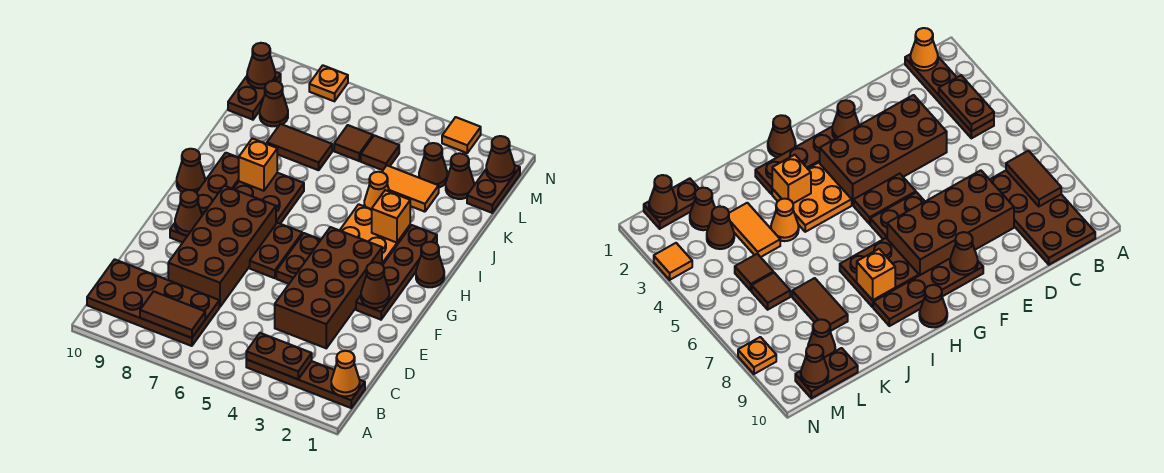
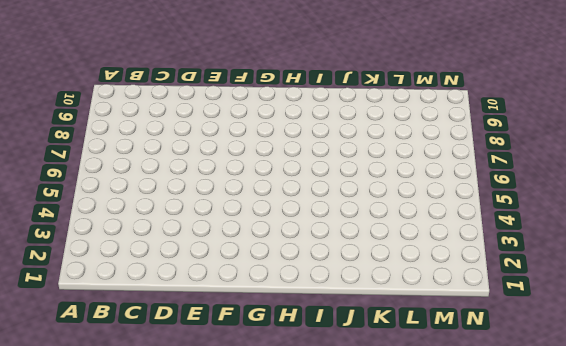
none -> brown 1x4 plate [246,360,365,408]
none -> brown 2x4 plate [87,259,219,346]
none -> brown 2x4 brick [275,227,382,348]
none -> brown 2x4 brick [168,186,276,307]

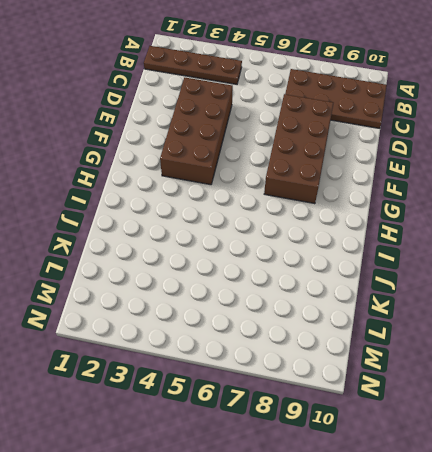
none -> brown 1x4 plate [356,225,437,320]
none -> brown 1x2 plate [276,233,321,284]
none -> brown 1x2 plate [250,223,302,278]
none -> brown 1x4 plate [170,153,239,242]

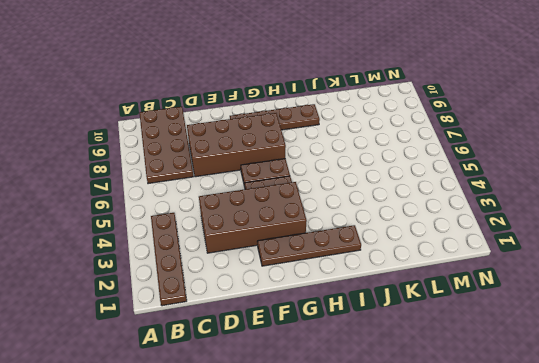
none -> brown 1x1 cone [416,242,444,287]
none -> orange 2x2 plate [339,204,410,265]
none -> brown 2x2 plate [234,173,304,224]
none -> brown 1x1 cone [177,149,205,193]

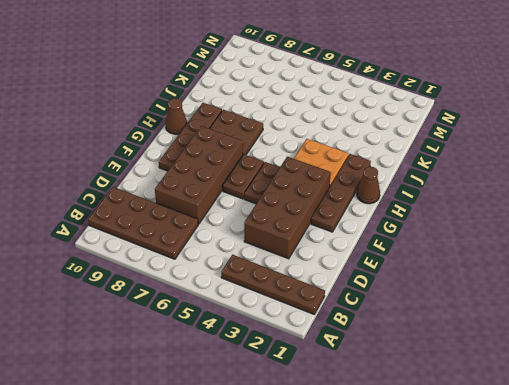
none -> orange 1x1 cone [364,172,390,209]
none -> orange 1x2 tile [382,166,439,212]
none -> brown 1x2 tile [267,124,332,170]
none -> brown 1x2 plate [467,165,520,213]

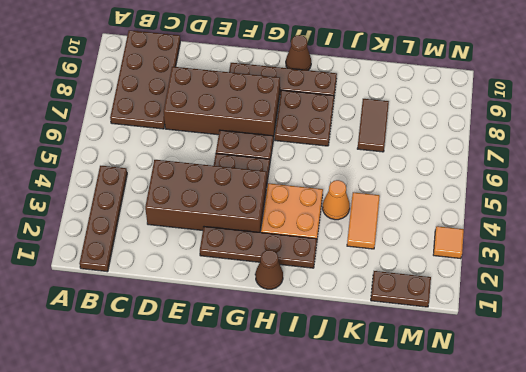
none -> brown 1x1 cone [446,153,474,199]
none -> brown 1x1 cone [419,143,447,188]
none -> brown 1x1 tile [361,135,399,170]
none -> brown 1x1 tile [334,125,373,161]

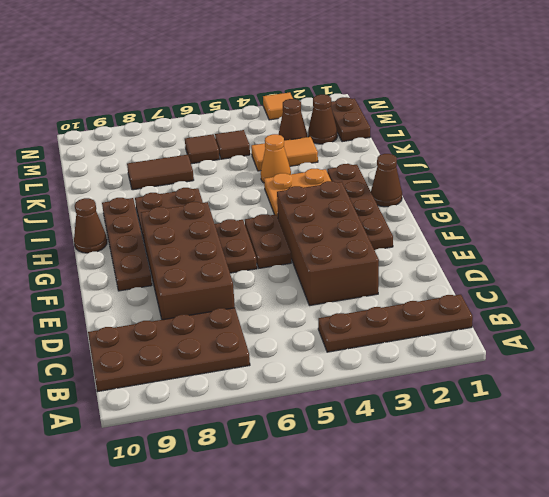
none -> brown 1x1 cone [260,81,288,126]
none -> brown 1x2 plate [228,72,281,120]
none -> orange 1x1 plate [309,65,348,101]
none -> orange 1x1 cone [331,351,360,396]

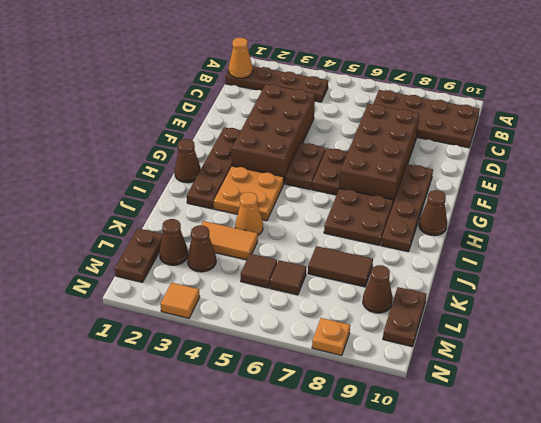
none -> brown 1x2 plate [246,333,312,379]
none -> brown 1x2 tile [140,291,205,338]
none -> brown 1x1 cone [361,262,389,308]
none -> brown 1x1 cone [175,190,202,235]

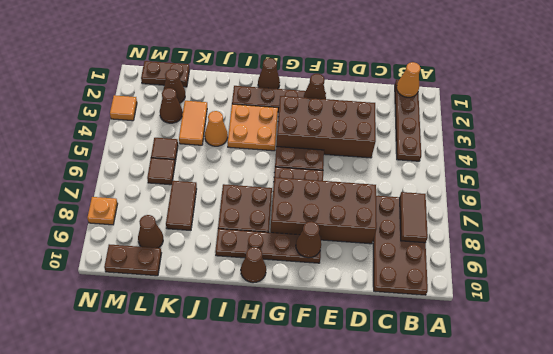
none -> brown 1x2 plate [246,333,312,379]
none -> orange 1x1 brick [372,190,410,243]
none -> orange 1x1 brick [239,138,277,191]
none -> brown 1x1 cone [486,136,515,182]

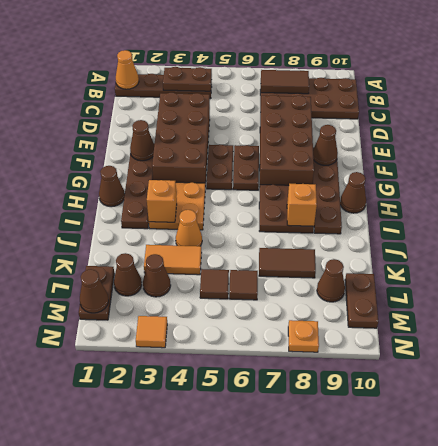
none -> brown 1x1 cone [247,43,275,88]

